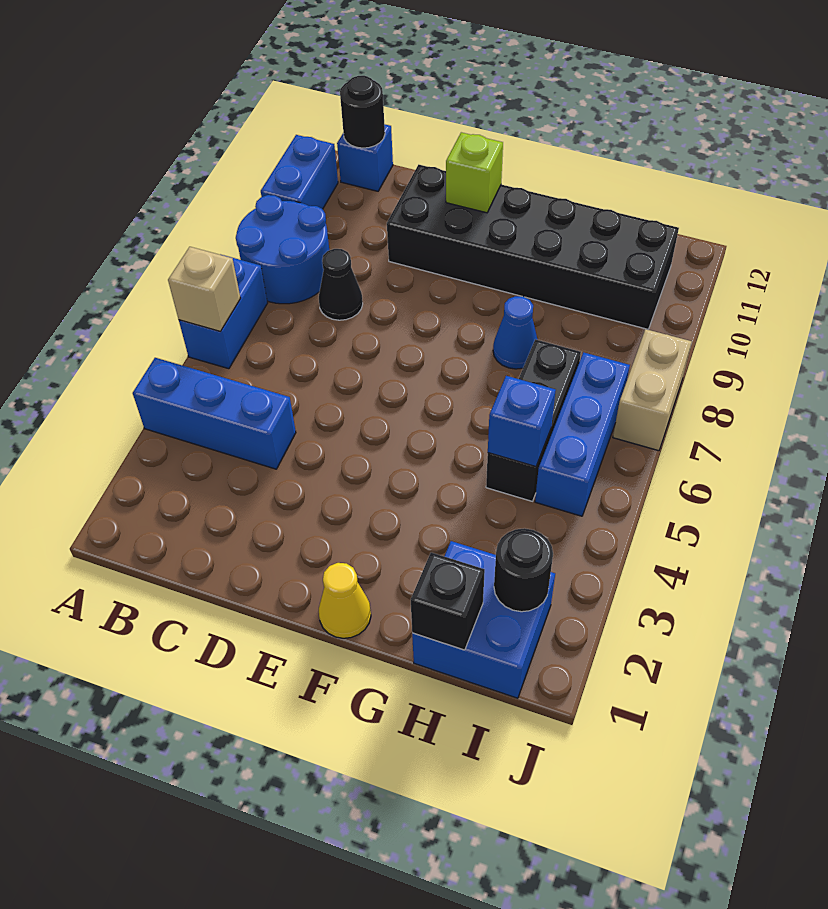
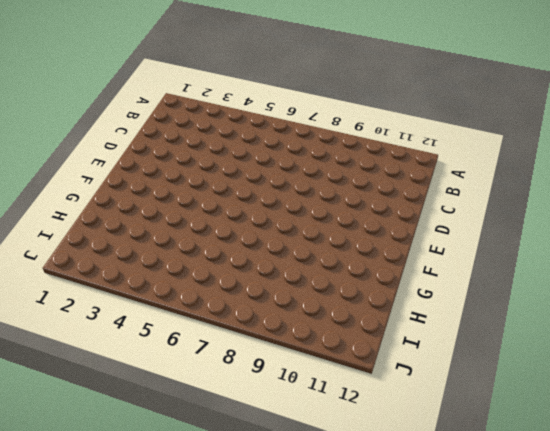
none -> blue 1x3 brick [133,358,296,469]
none -> blue 1x2 brick [179,255,267,369]
none -> blue 2x2 round brick [236,195,329,304]

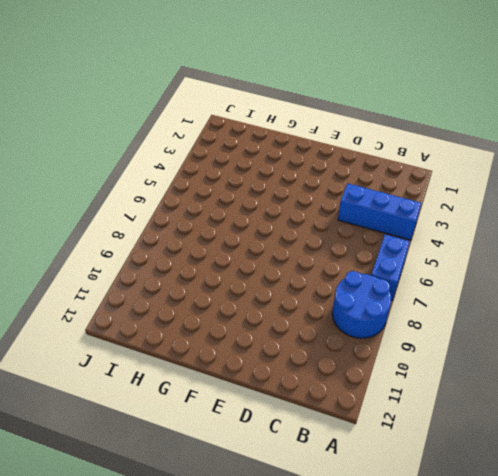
none -> blue 1x2 brick [261,135,338,209]
none -> blue 1x1 brick [337,124,393,191]
none -> black 1x1 cone [319,249,363,320]

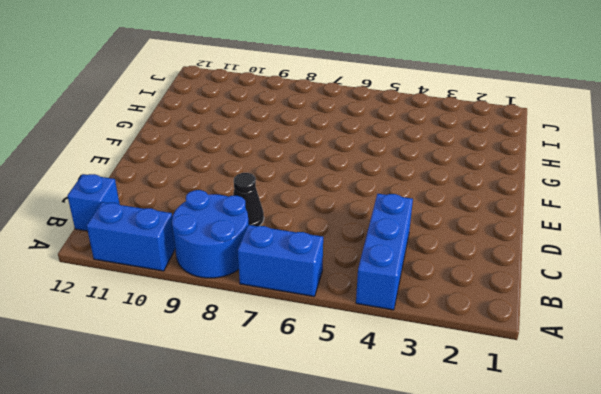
none -> black 2x6 brick [387,165,679,330]
none -> yellow 1x1 cone [319,563,371,638]
none -> blue 1x1 cone [493,296,537,369]

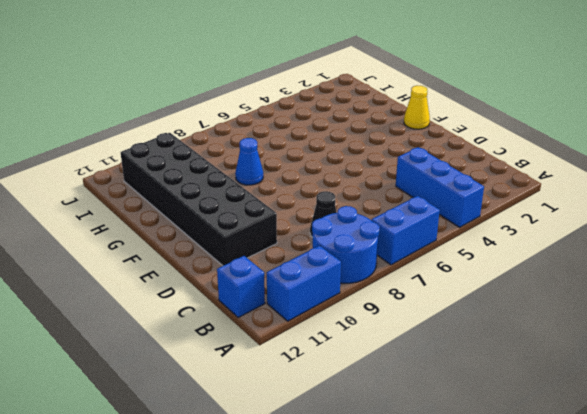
none -> blue 2x2 brick [412,541,555,698]
none -> black 1x3 brick [486,339,581,501]
none -> blue 1x3 brick [535,352,630,516]

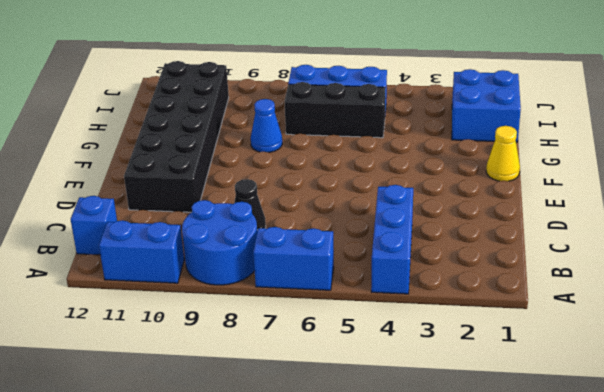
none -> tan 1x2 brick [613,329,692,451]
none -> tan 1x1 brick [168,247,241,331]
none -> black 1x1 round brick [340,76,385,148]

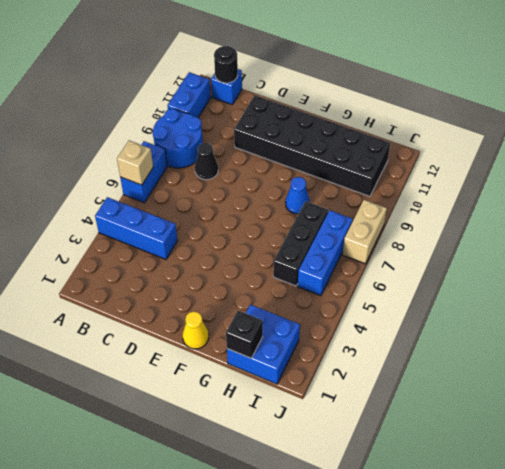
none -> lime 1x1 brick [446,132,503,213]
none -> blue 1x1 brick [488,376,556,466]
none -> black 1x1 round brick [494,528,553,612]

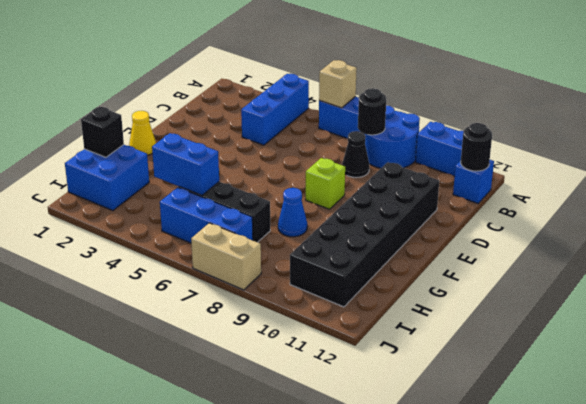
black 1x1 round brick [358,88,386,135] -> black 1x1 round brick moved to [494,528,553,612]
lime 1x1 brick [306,158,345,209] -> lime 1x1 brick moved to [446,132,503,213]
blue 1x2 brick [152,133,219,195] -> blue 1x1 brick [488,376,556,466]

